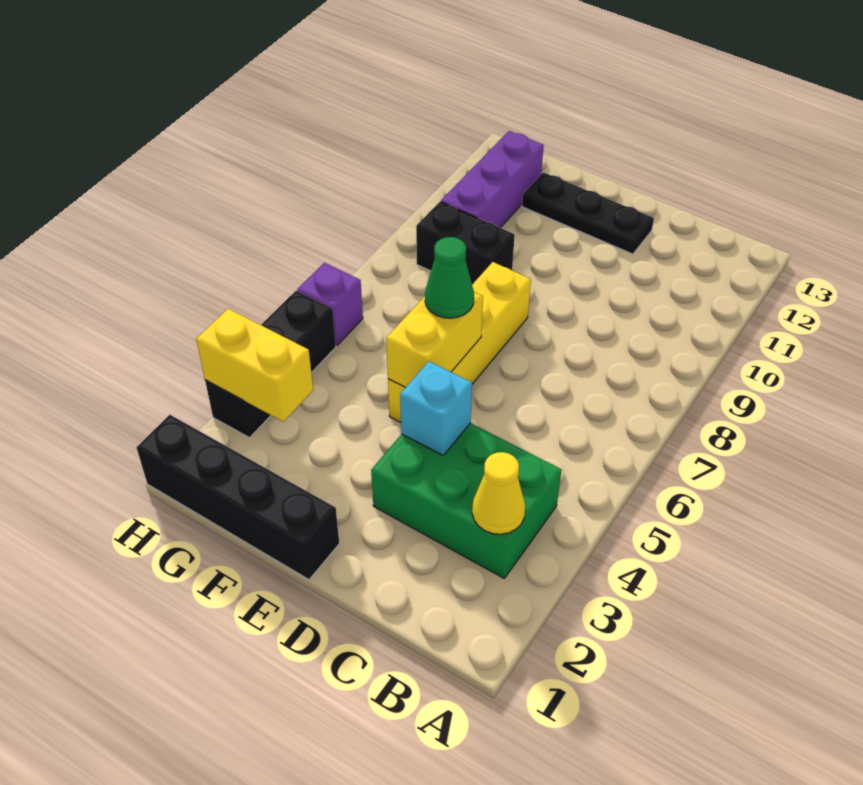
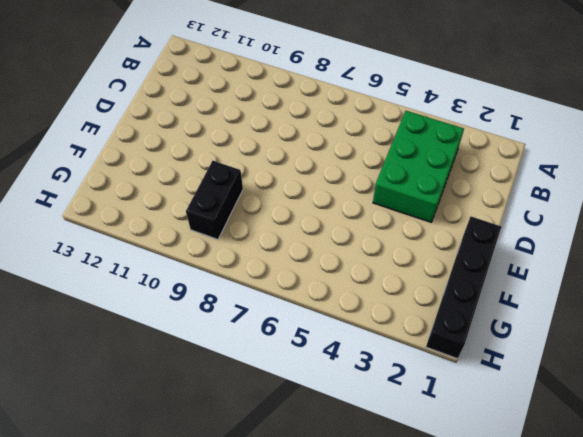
none -> black 1x3 plate [522,172,654,254]
none -> yellow 1x4 brick [388,262,531,422]
none -> purple 1x3 brick [441,131,544,228]

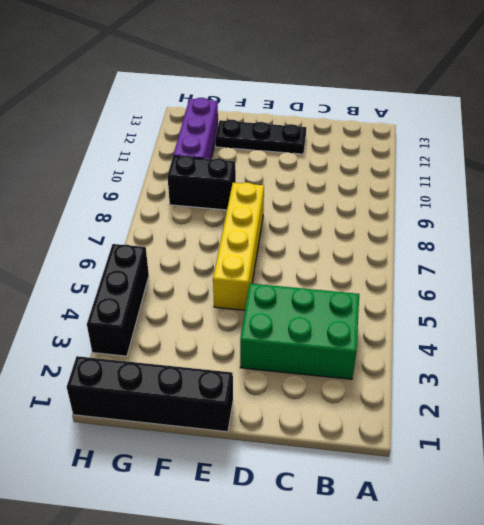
none -> purple 1x1 brick [297,263,363,345]
none -> yellow 1x1 cone [472,452,525,534]
none -> cyan 1x1 brick [400,361,472,455]

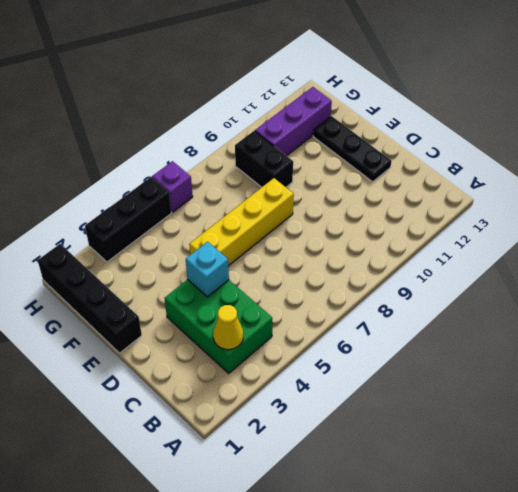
none -> yellow 1x2 brick [386,292,483,387]
none -> yellow 1x2 brick [196,309,313,422]
none -> green 1x1 cone [425,237,474,318]

